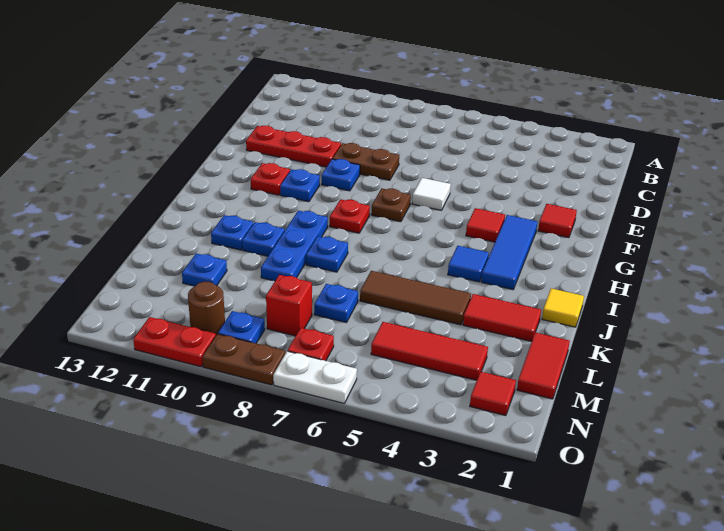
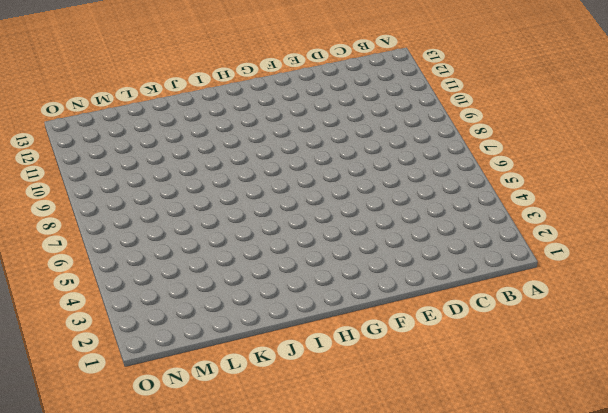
none -> brown 1x2 plate [332,143,399,180]
none -> red 1x3 plate [246,126,341,167]
none -> red 1x1 tile [538,204,577,238]
none -> white 1x1 tile [412,178,451,210]

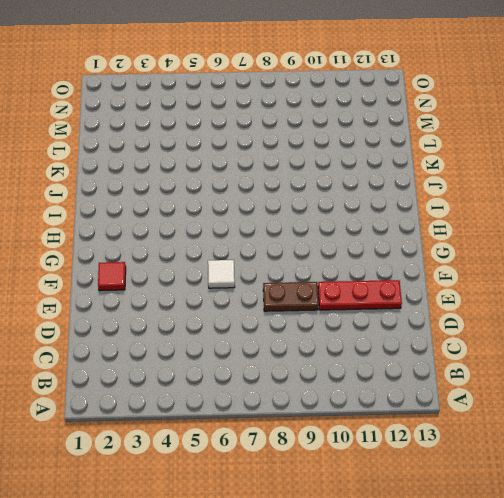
none -> blue 1x1 plate [322,159,360,191]
none -> blue 1x3 tile [481,215,537,290]
none -> red 1x1 tile [466,208,505,242]
none -> brown 1x1 plate [371,189,411,222]

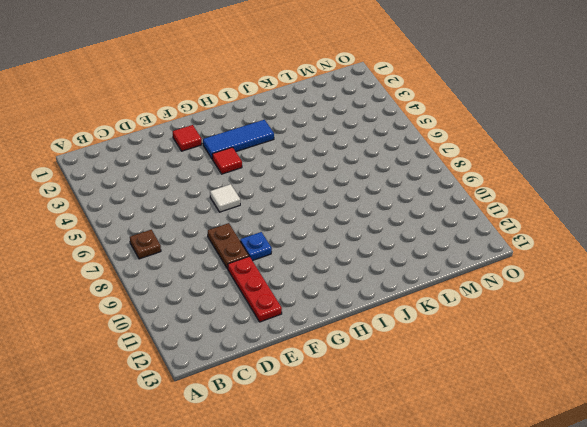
brown 1x1 plate [130,230,161,259] -> brown 1x1 plate moved to [371,189,411,222]
none -> blue 1x1 plate [280,169,320,202]
none -> red 1x1 plate [251,163,290,195]
none -> red 1x1 plate [330,199,370,233]
none -> blue 1x1 tile [448,246,489,282]

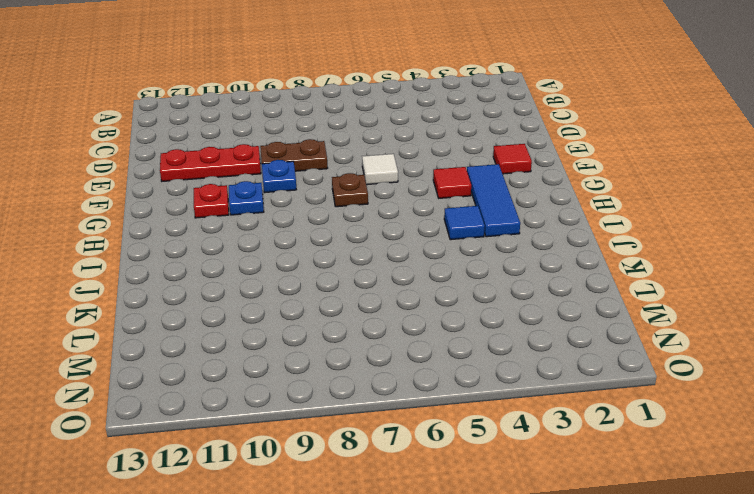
none -> red 1x1 plate [330,199,370,233]
none -> blue 1x3 plate [261,211,328,281]
none -> yellow 1x1 tile [542,288,584,327]
none -> blue 1x1 plate [306,236,348,272]

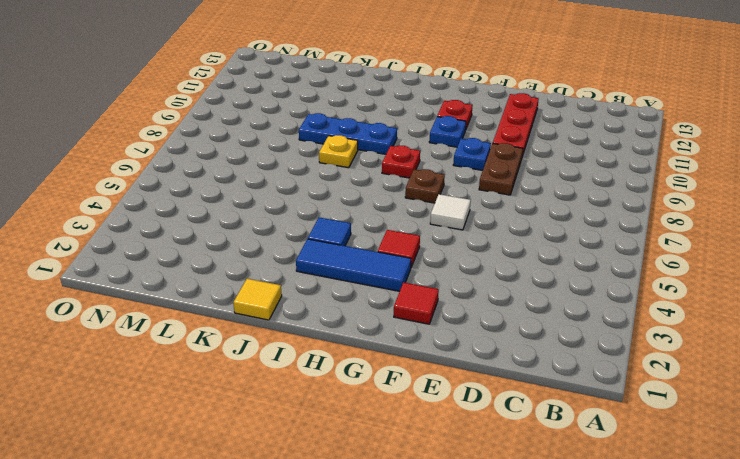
yellow 1x1 plate [319,135,358,168] -> blue 1x1 plate [306,236,348,272]
none -> blue 1x1 plate [242,222,285,256]
none -> blue 1x1 plate [211,215,253,250]
none -> red 1x2 tile [463,294,541,342]
none -> brown 1x3 tile [360,271,471,325]

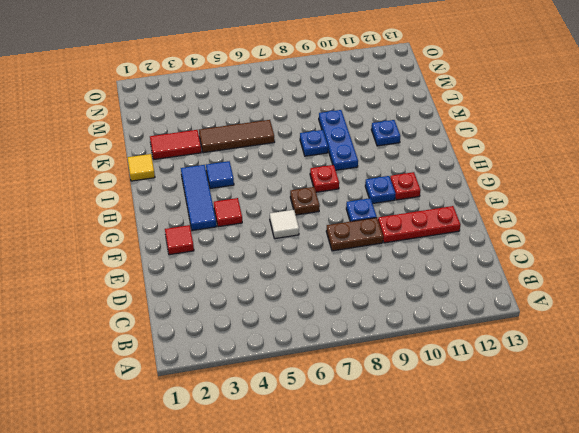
none -> blue 1x1 plate [242,222,285,256]
none -> red 1x2 tile [517,332,570,399]
none -> blue 1x1 plate [314,284,358,323]
none -> blue 1x1 plate [182,253,227,286]

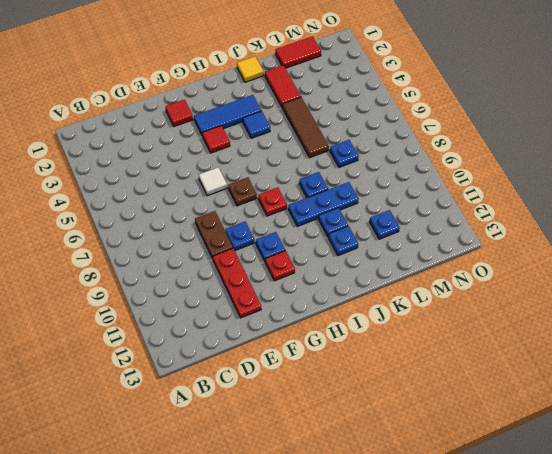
none -> red 1x3 tile [371,322,488,380]
none -> red 1x1 brick [266,275,312,336]
none -> red 1x1 tile [470,372,516,416]
none -> red 1x1 plate [288,328,334,361]

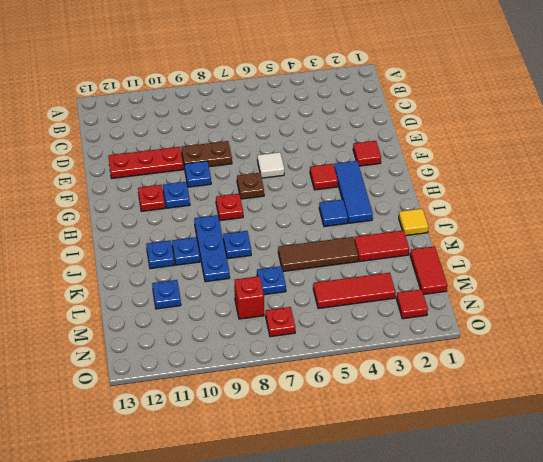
none -> blue 1x1 plate [218,311,265,343]
none -> brown 1x1 round brick [188,282,225,335]
none -> white 1x2 plate [273,351,357,403]
none -> brown 1x2 plate [202,334,285,385]

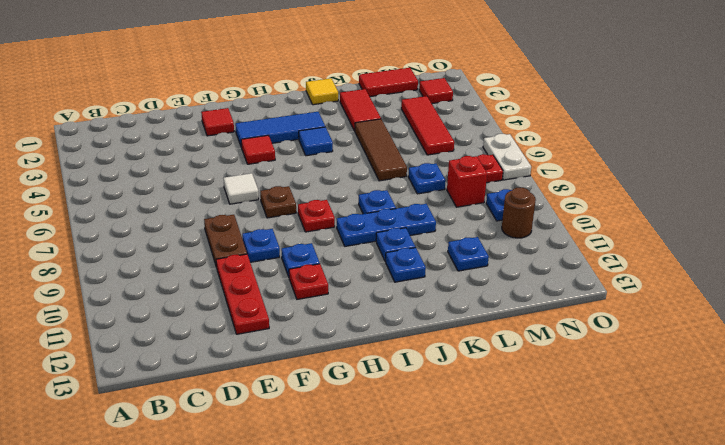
none -> brown 1x2 plate [202,334,285,385]
none -> red 1x2 plate [133,317,216,367]

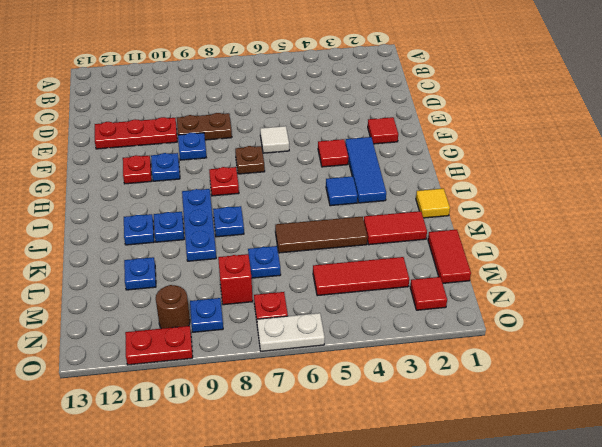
none -> brown 1x2 plate [202,334,285,385]

